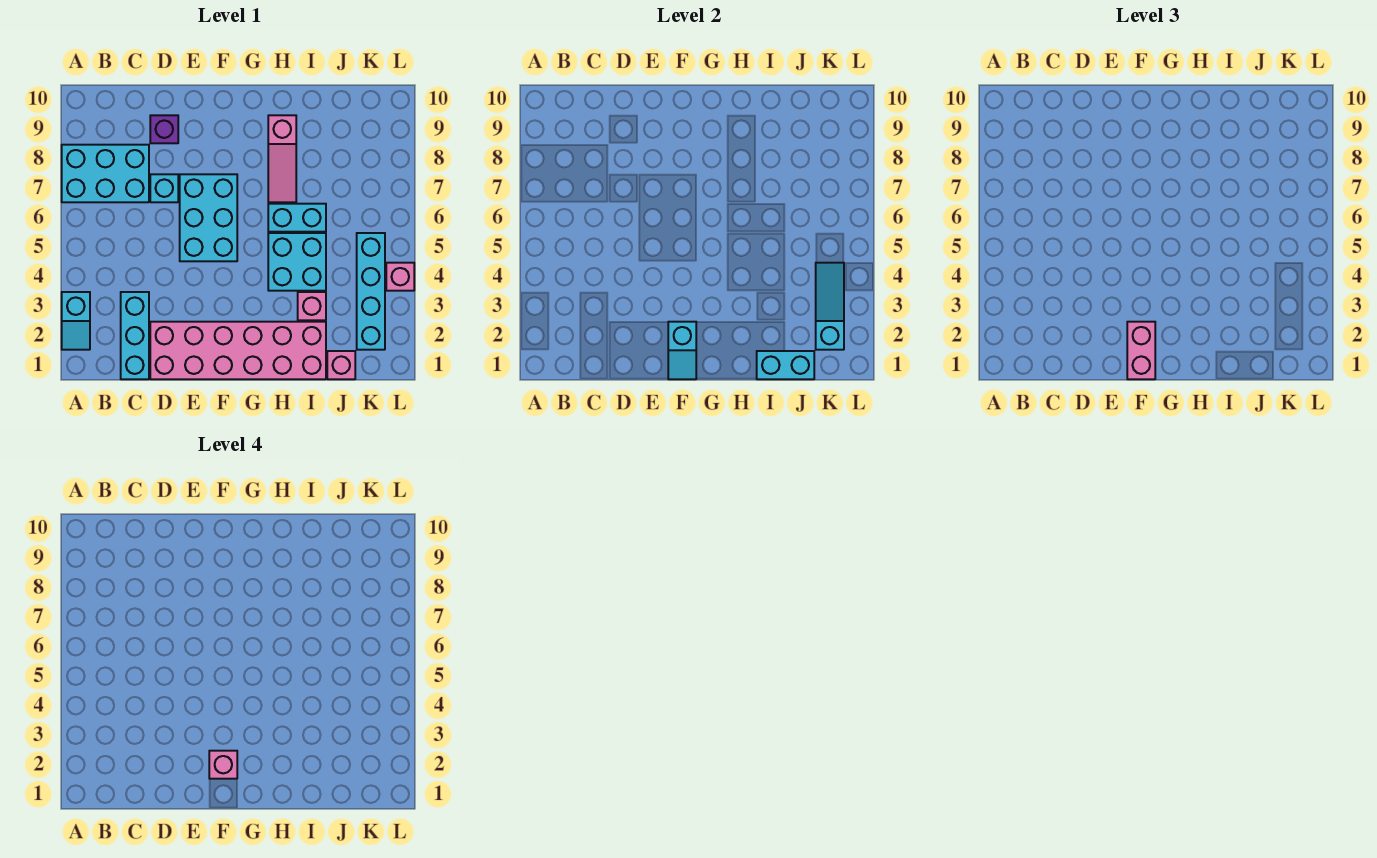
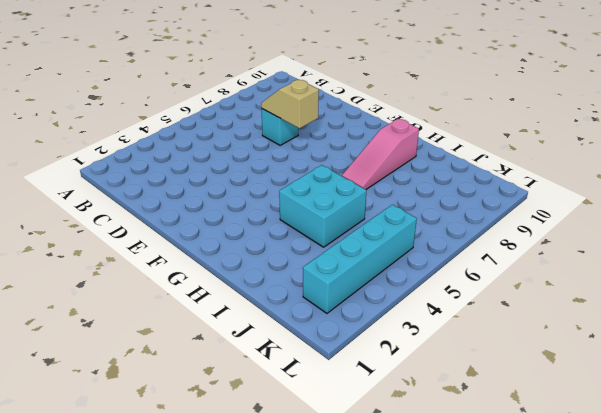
tan 1x2 slope [261,80,319,128] -> none
none -> cyan 1x2 slope [62,292,90,350]
none -> cyan 2x3 brick [62,145,149,202]
none -> cyan 1x3 brick [121,292,149,379]

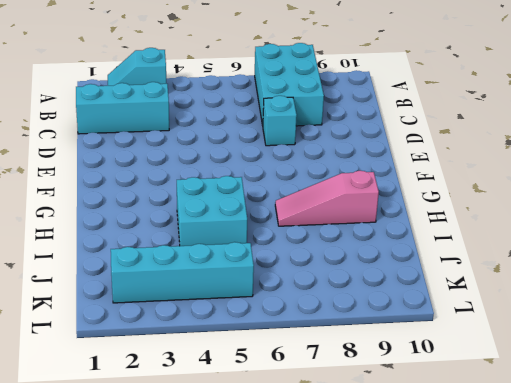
none -> pink 2x6 brick [150,322,326,379]
none -> purple 1x1 brick [150,115,178,143]
none -> cyan 2x3 brick [180,174,237,261]

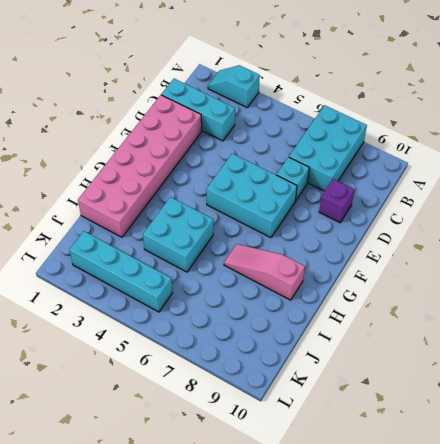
none -> cyan 1x2 brick [268,204,326,232]
none -> pink 1x1 brick [298,292,326,320]
none -> pink 1x1 brick [327,351,355,379]

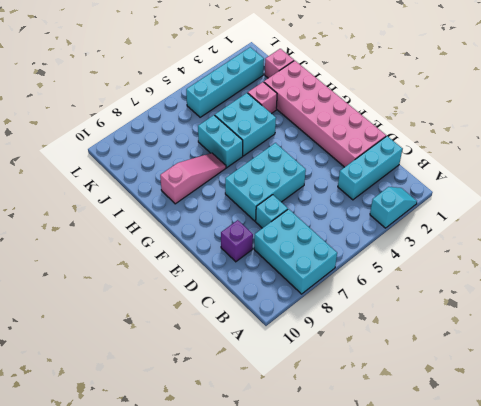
none -> pink 1x1 brick [386,263,414,291]
none -> cyan 1x2 slope [668,322,696,379]
none -> cyan 1x2 brick [757,351,814,379]

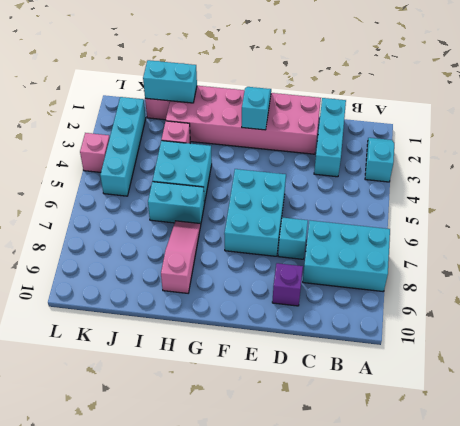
none -> cyan 1x3 slope [816,263,844,350]
none -> pink 1x2 brick [1127,322,1155,379]
none -> pink 1x1 brick [209,751,237,779]

